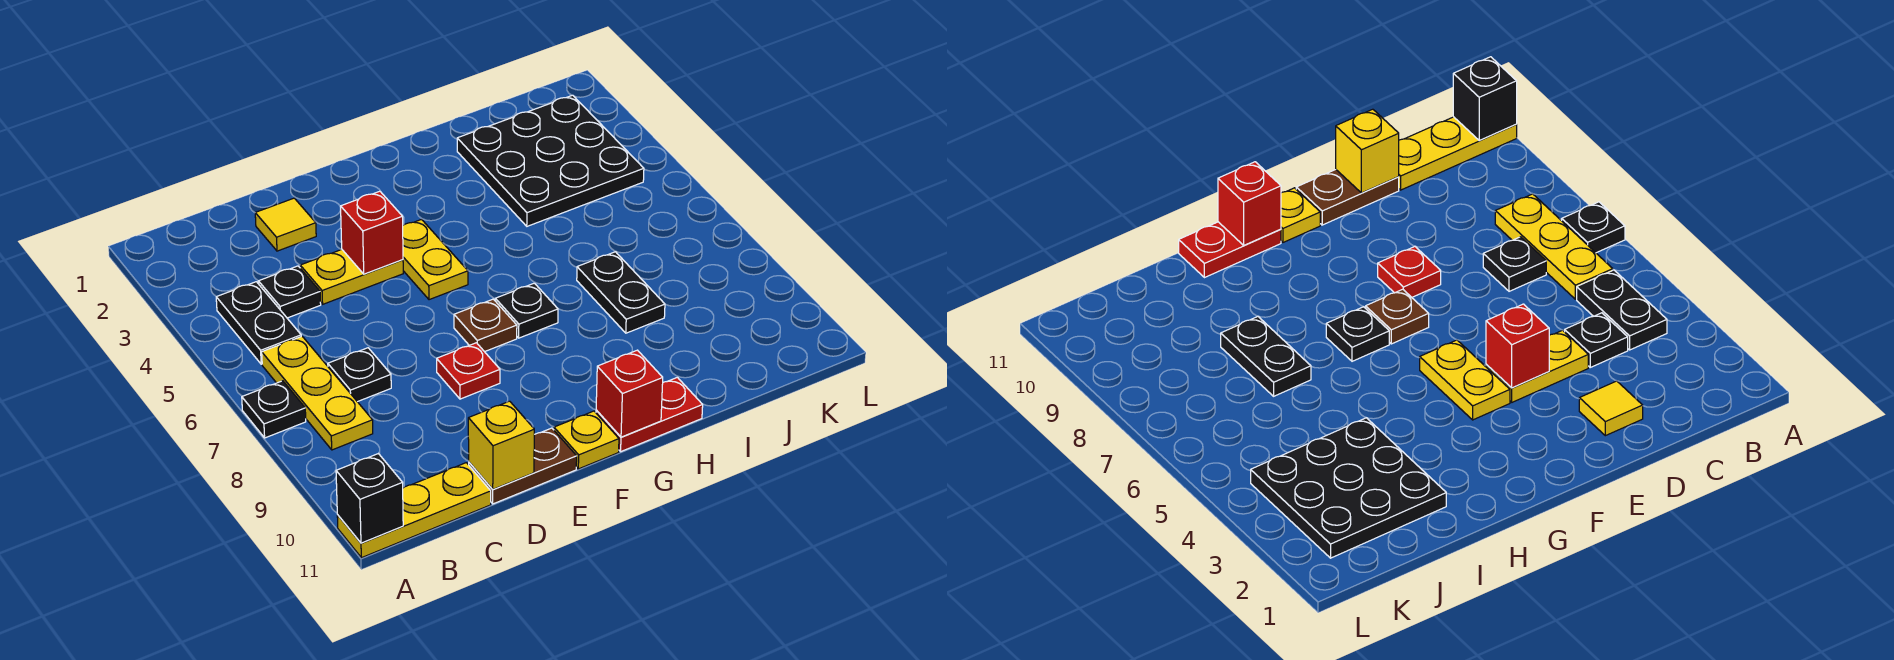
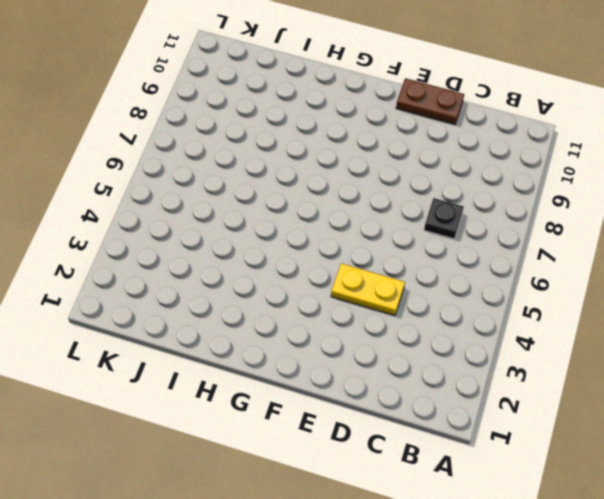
none -> black 1x1 plate [242,381,306,438]
none -> yellow 1x3 plate [337,463,491,558]
none -> black 1x2 plate [216,282,301,364]

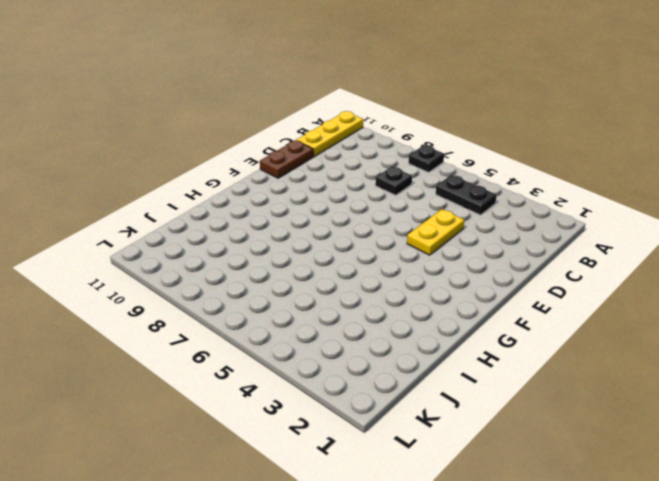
none -> yellow 1x3 plate [262,336,373,450]
none -> black 1x1 plate [258,266,321,318]
none -> yellow 1x1 tile [255,198,316,251]

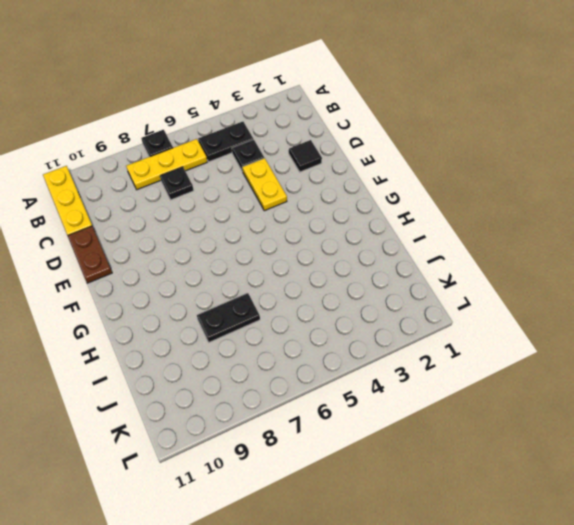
black 1x1 tile [289,140,322,172] -> yellow 1x1 tile [255,198,316,251]
none -> red 1x1 plate [437,343,500,399]
none -> yellow 1x2 plate [403,220,468,300]
none -> brown 1x1 plate [454,299,517,352]

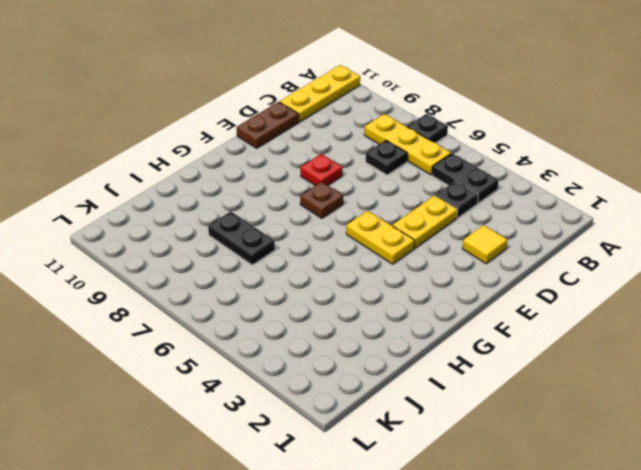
none -> yellow 1x1 plate [554,411,619,469]
none -> black 1x1 plate [495,283,558,338]
none -> red 1x2 plate [596,377,703,451]

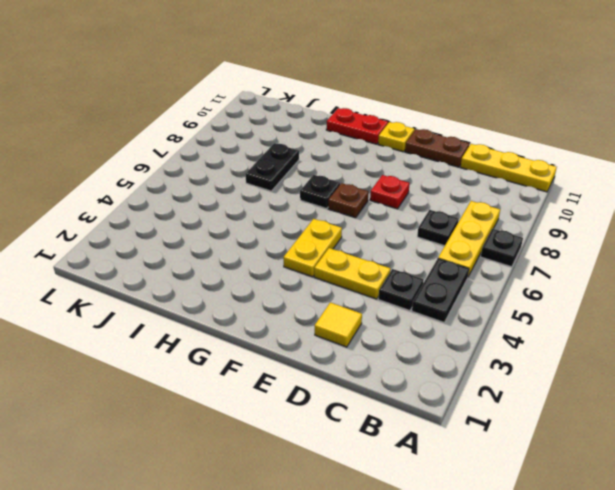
none -> black 3x3 plate [457,95,644,226]
none -> black 1x1 brick [336,453,403,543]
none -> yellow 1x1 brick [468,401,534,489]

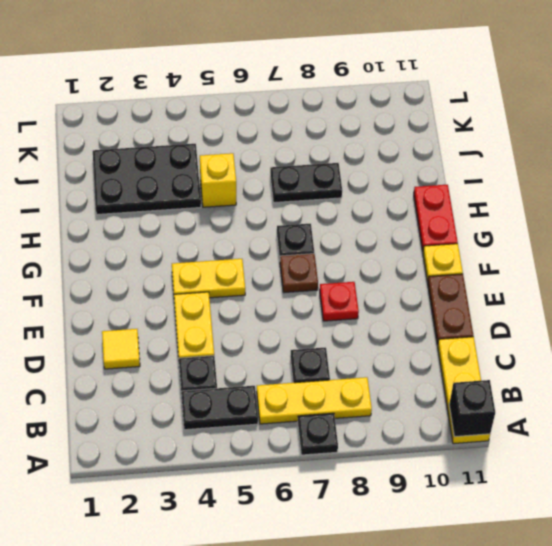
black 2x3 plate [93,144,201,215] -> black 3x3 plate [457,95,644,226]
yellow 1x1 brick [200,153,236,207] -> yellow 1x1 brick moved to [468,401,534,489]
none -> red 1x1 brick [341,191,403,274]
none -> red 1x1 brick [596,350,663,437]

